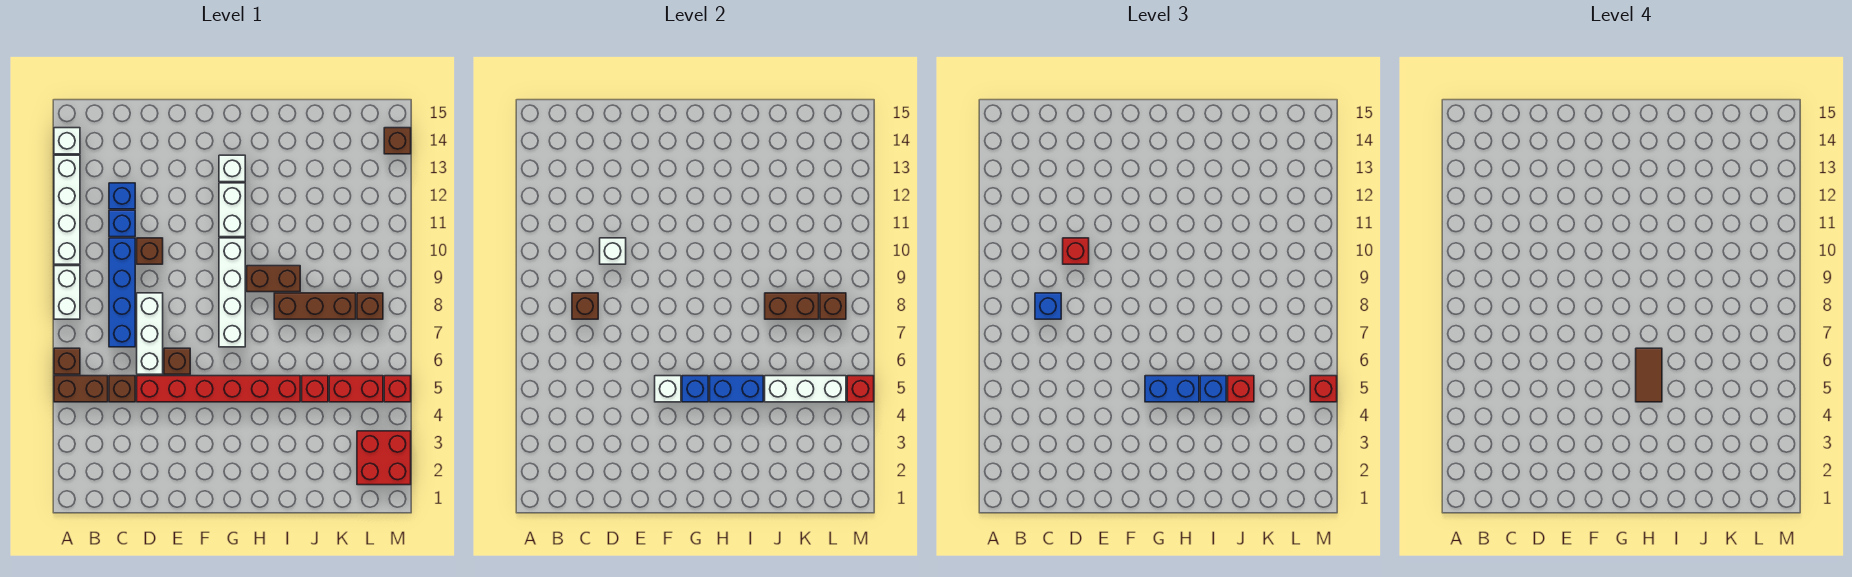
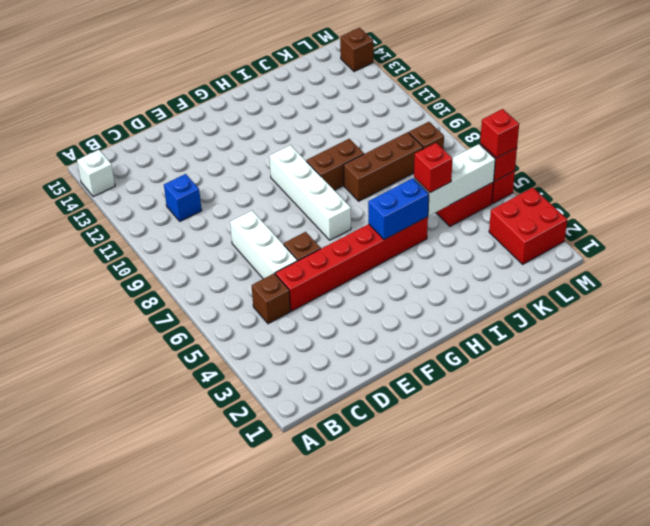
none -> brown 1x2 brick [54,376,108,402]
none -> brown 1x1 brick [54,348,80,374]
none -> white 1x2 brick [54,266,80,319]
none -> white 1x4 brick [54,155,80,264]

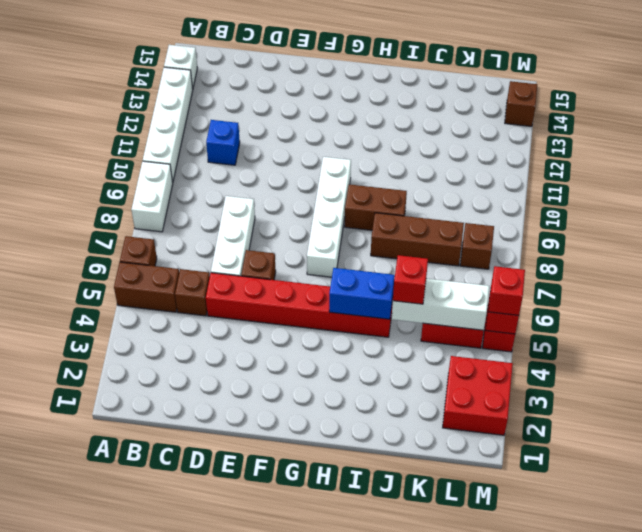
none -> blue 1x4 brick [109,238,135,347]
none -> blue 1x1 brick [109,183,135,209]
none -> brown 1x1 brick [137,238,163,264]
none -> white 1x2 brick [219,183,245,237]

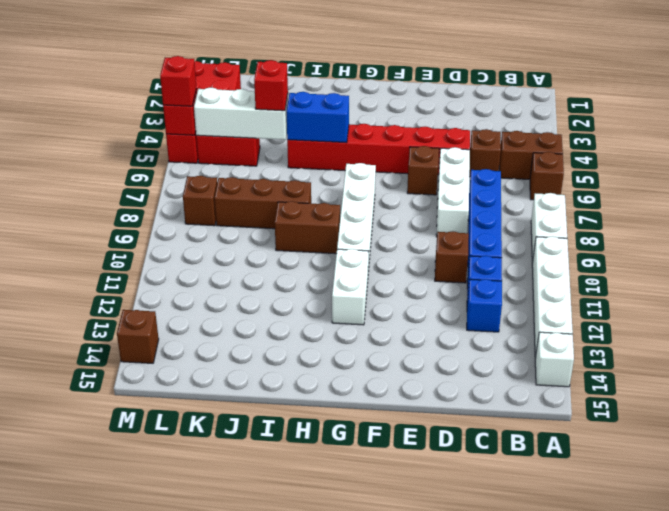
none -> white 1x1 brick [219,155,245,182]
none -> red 1x1 brick [302,376,328,402]
none -> brown 1x1 brick [572,293,598,319]
none -> white 1x1 brick [600,238,626,264]

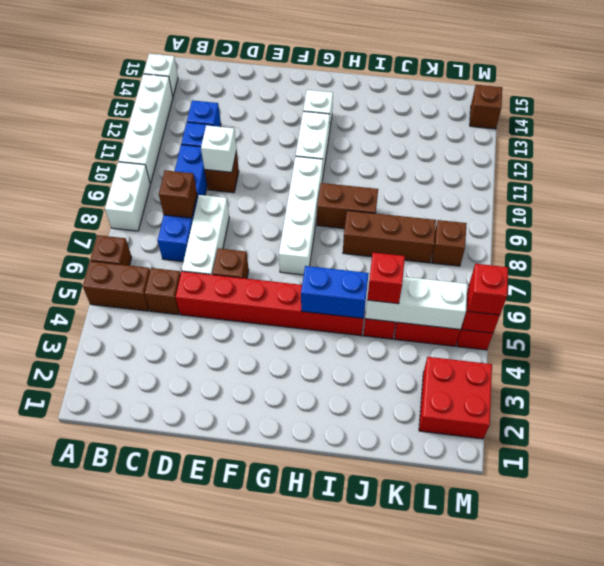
none -> white 1x1 brick [655,376,681,402]
none -> blue 1x1 brick [682,376,708,402]
none -> brown 1x2 brick [765,293,819,319]
none -> brown 1x1 brick [820,293,846,319]

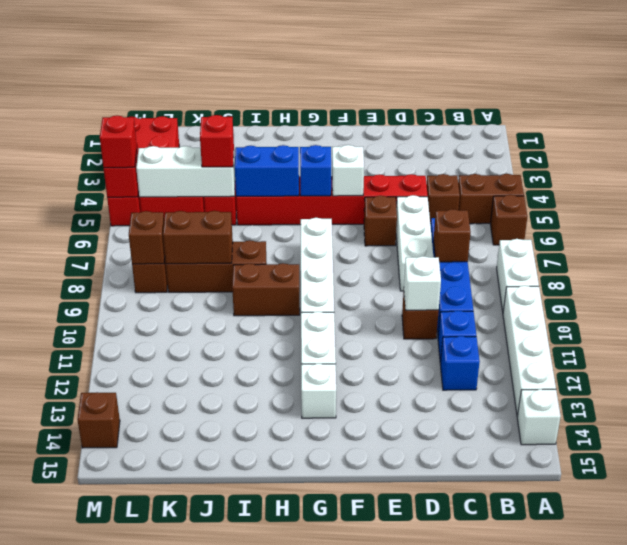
none -> blue 1x1 brick [1035,293,1061,319]
none -> red 1x1 brick [1063,238,1089,264]
none -> blue 1x2 brick [1145,376,1199,402]
none -> blue 1x1 brick [1200,376,1226,402]

